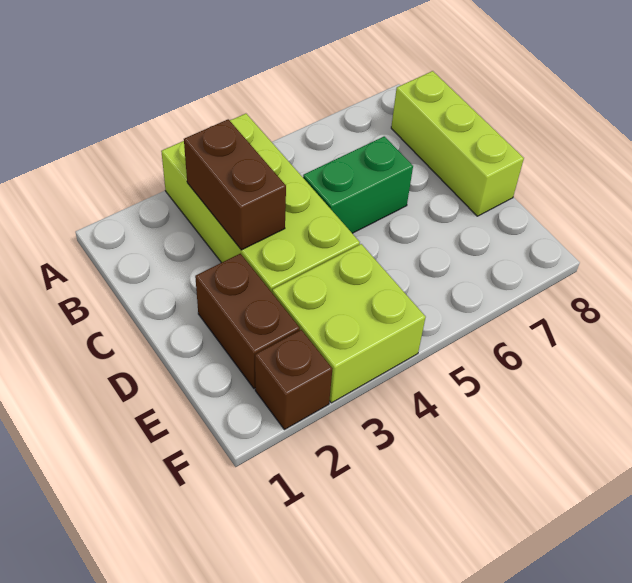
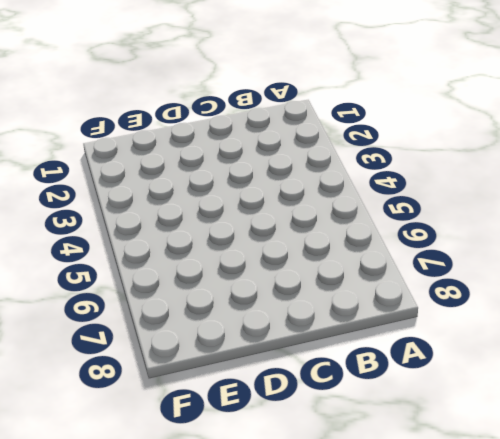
none -> lime 2x4 brick [161,114,360,292]
none -> lime 1x3 brick [391,71,524,216]

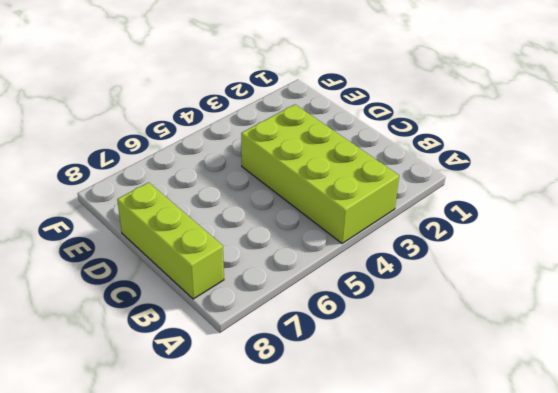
none -> green 1x2 brick [303,136,413,233]
none -> brown 1x2 brick [195,254,300,388]

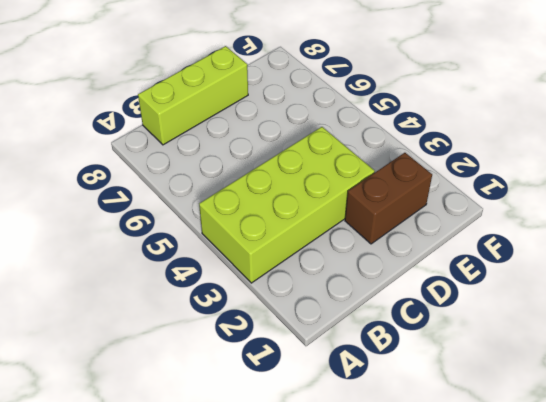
none -> green 1x2 brick [303,136,413,233]
none -> lime 2x2 brick [272,244,426,403]

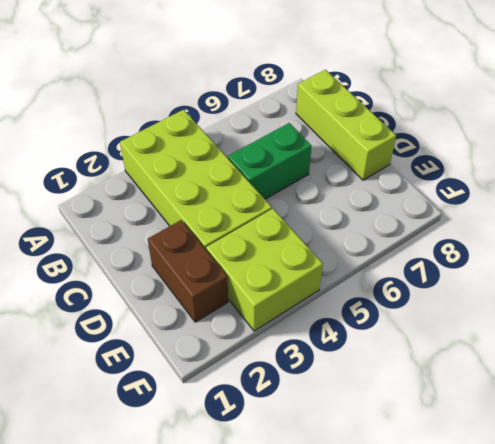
none -> brown 1x1 brick [255,330,332,430]
none -> brown 1x2 brick [184,119,286,250]

